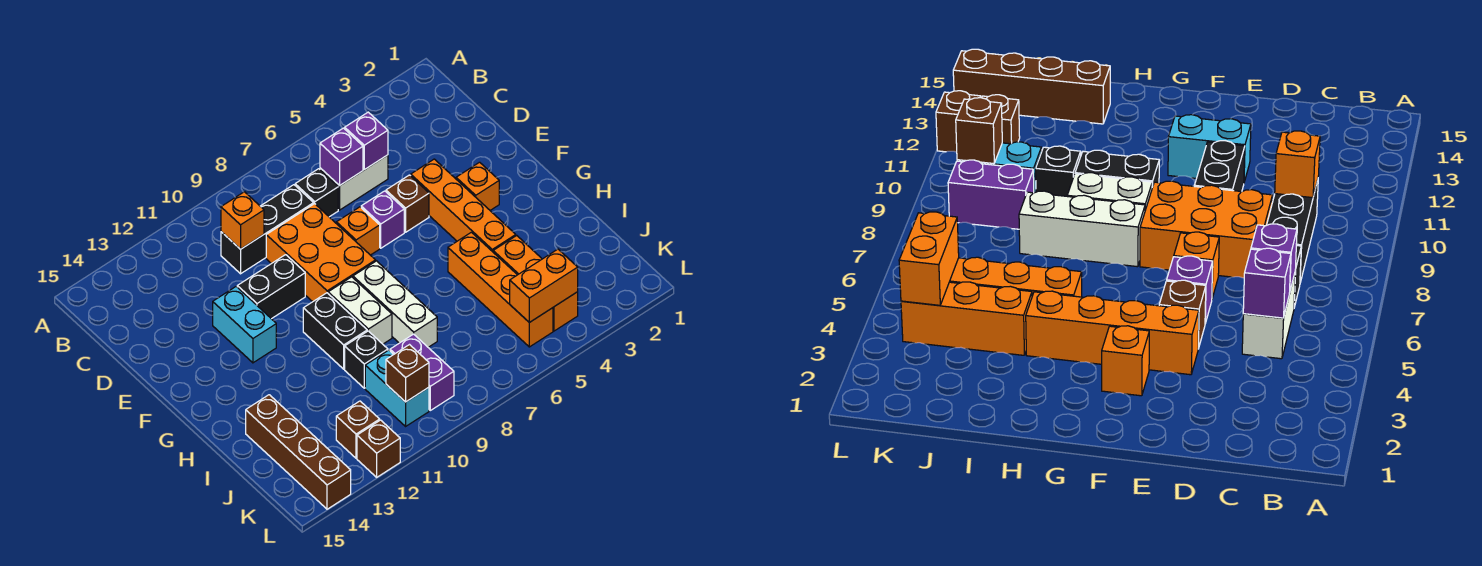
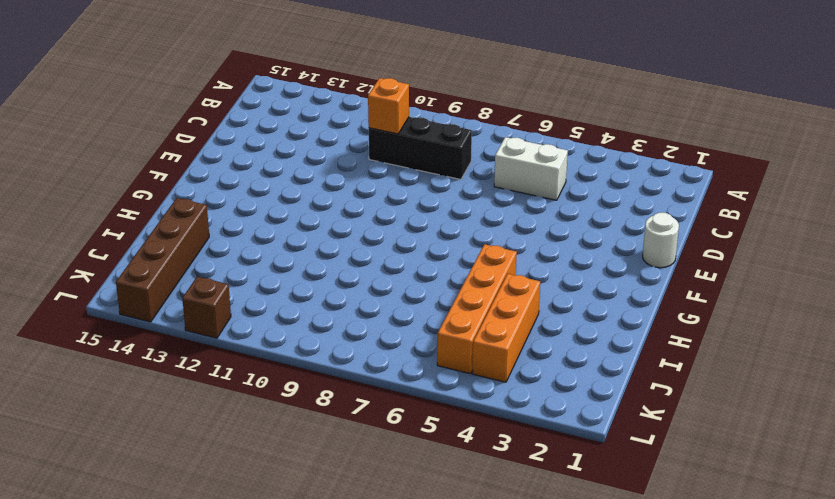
white 1x1 round brick [643,213,679,268] -> none
none -> black 1x1 brick [295,169,338,217]
none -> orange 2x3 brick [266,204,376,302]
none -> orange 1x4 brick [411,159,516,252]

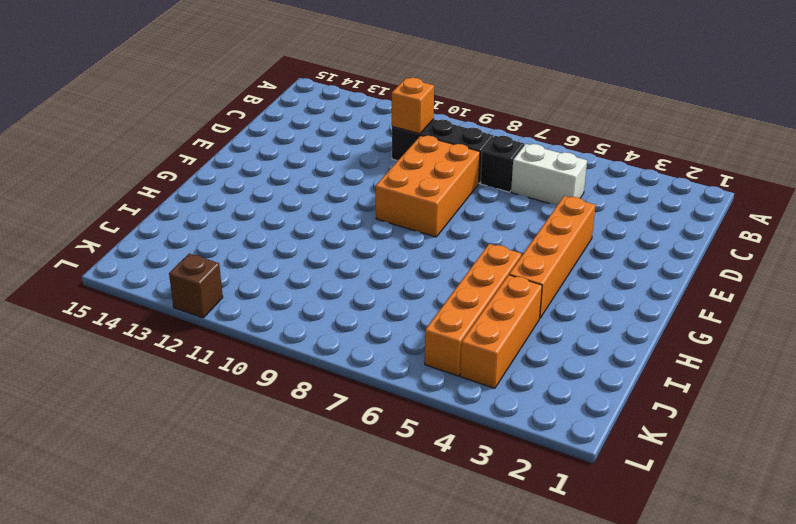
none -> brown 1x1 brick [386,175,429,232]
none -> purple 1x1 brick [361,191,404,248]
none -> orange 1x1 brick [336,207,380,255]

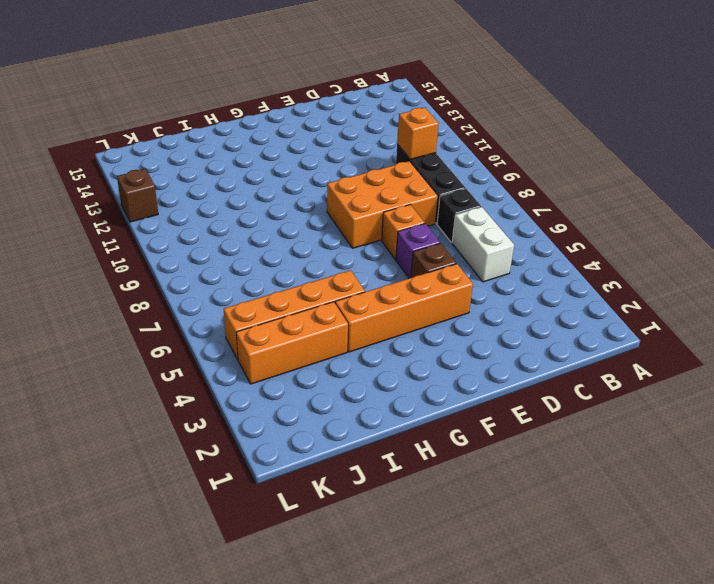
none -> black 1x2 brick [237,255,305,319]
none -> cyan 1x2 brick [213,287,276,363]
none -> orange 1x1 brick [456,162,499,210]

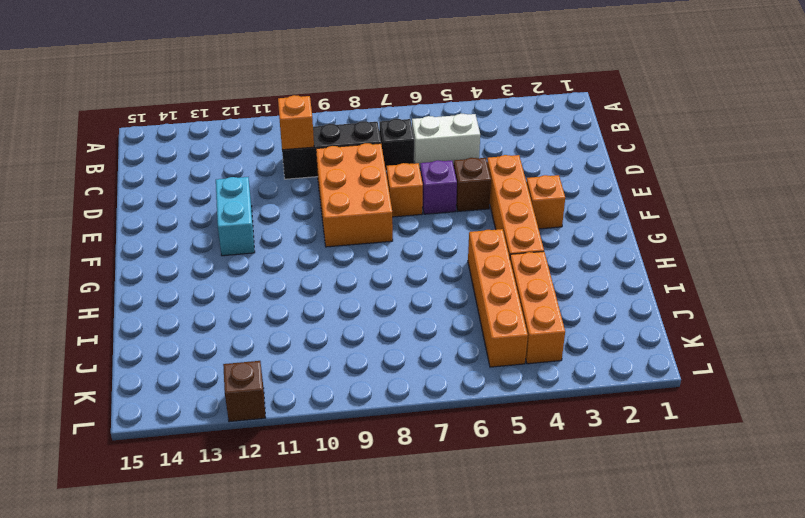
none -> black 1x2 brick [237,255,305,319]
none -> white 1x3 brick [353,261,437,347]
none -> white 1x2 brick [328,277,392,344]

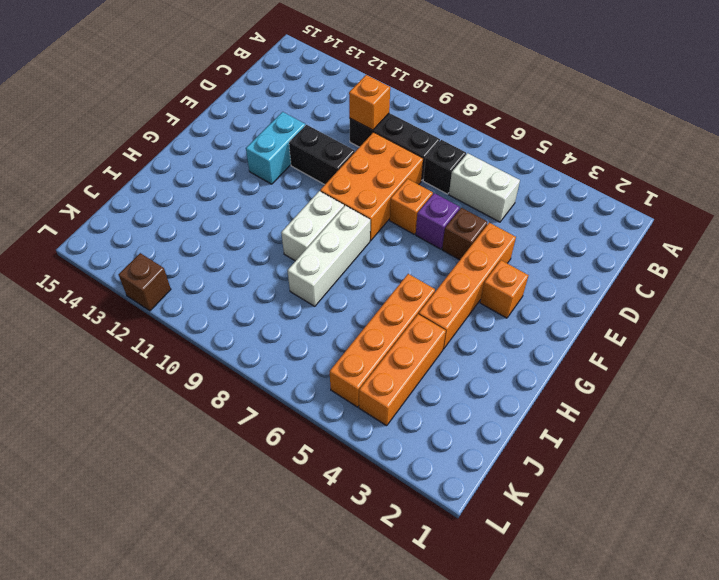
none -> black 1x2 brick [303,293,367,369]
none -> black 1x1 brick [345,331,388,388]
none -> brown 1x4 brick [246,395,351,509]

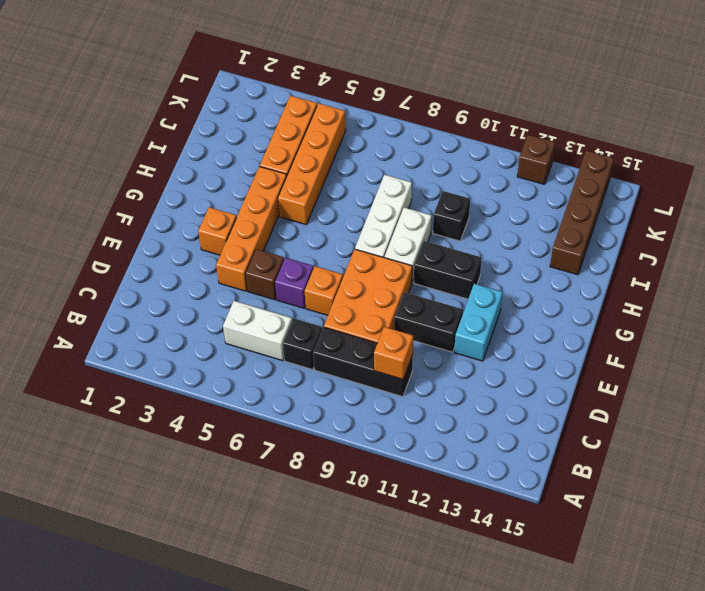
black 1x2 brick [414,241,482,299] -> black 1x2 brick turned to [303,293,367,369]
none -> purple 1x2 brick [390,334,454,410]
none -> cyan 1x2 brick [365,350,429,426]
none -> brown 1x1 brick [336,401,380,458]

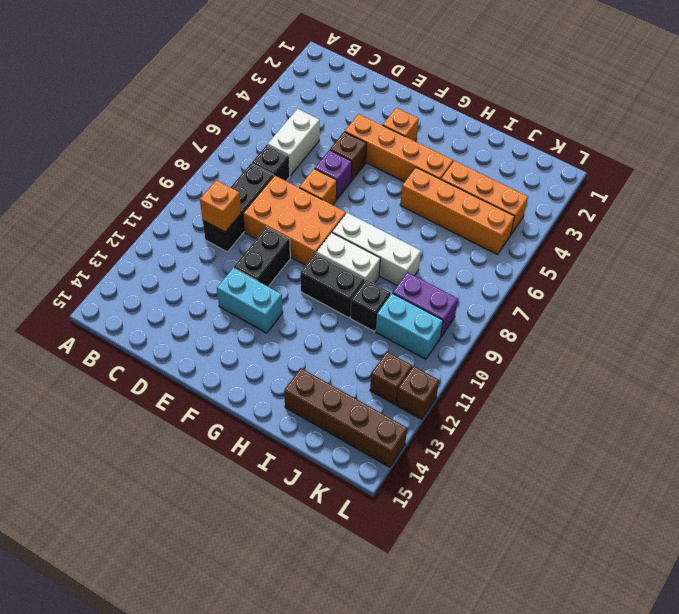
none -> purple 1x1 brick [345,112,388,170]
none -> purple 1x1 brick [320,128,363,186]
none -> orange 1x2 brick [510,249,578,322]

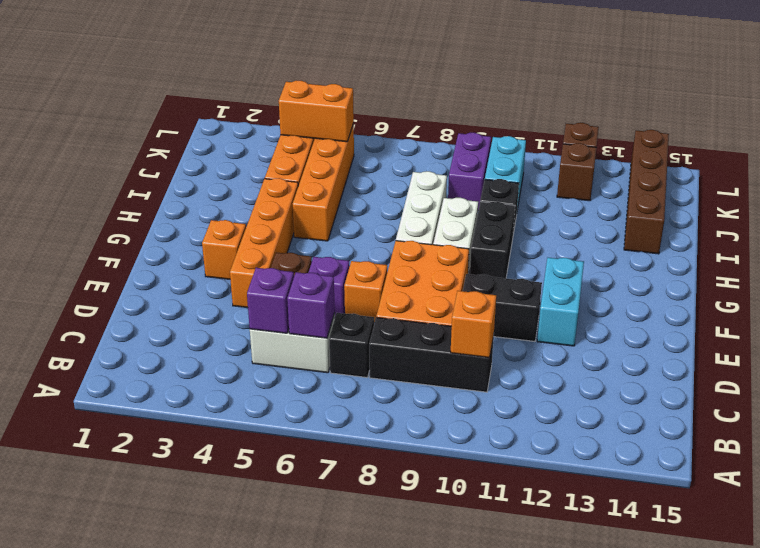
none -> brown 1x1 brick [386,345,429,402]

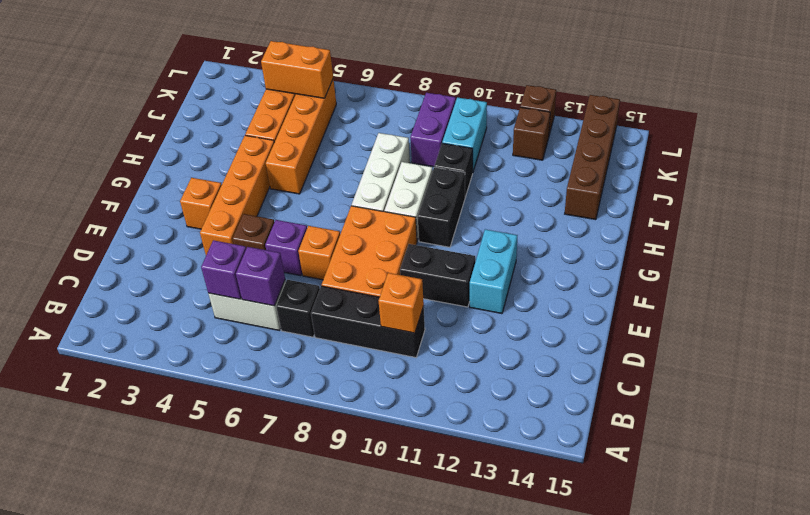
none -> brown 1x1 brick [386,345,429,402]

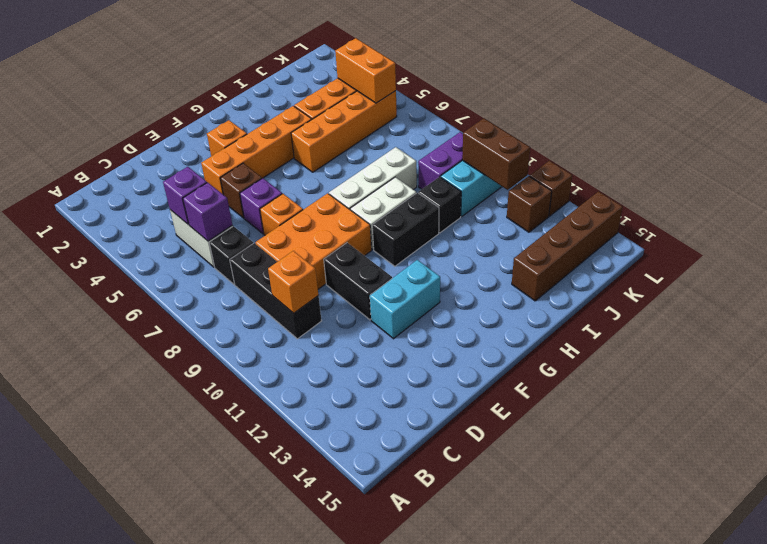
brown 1x2 brick [462,118,530,190] -> brown 1x1 brick [386,345,429,402]

